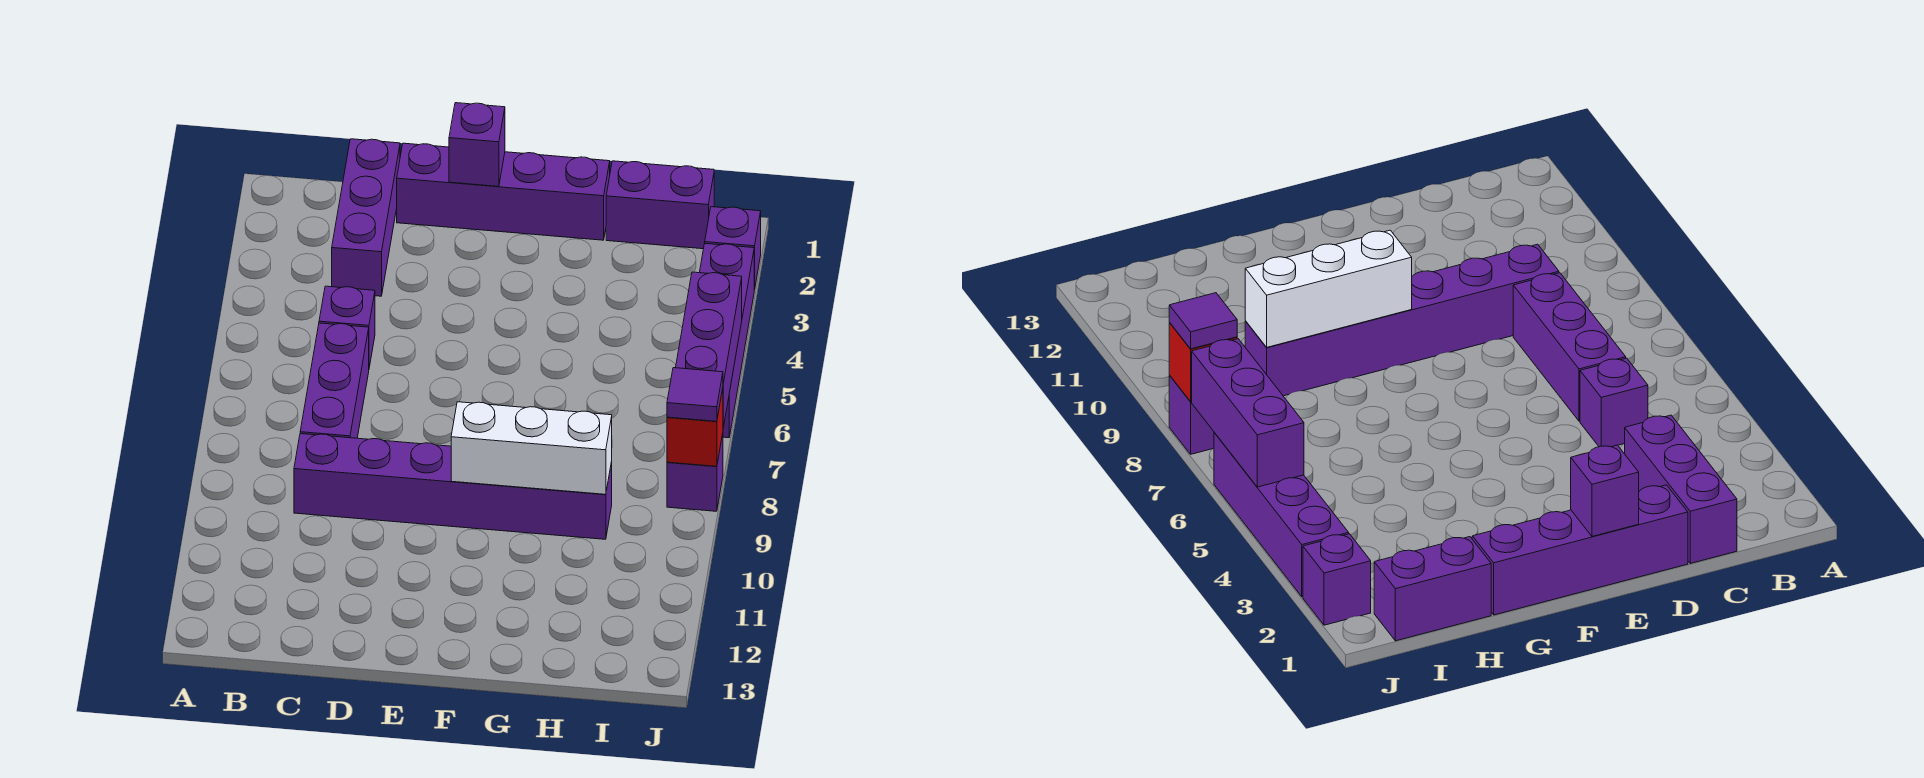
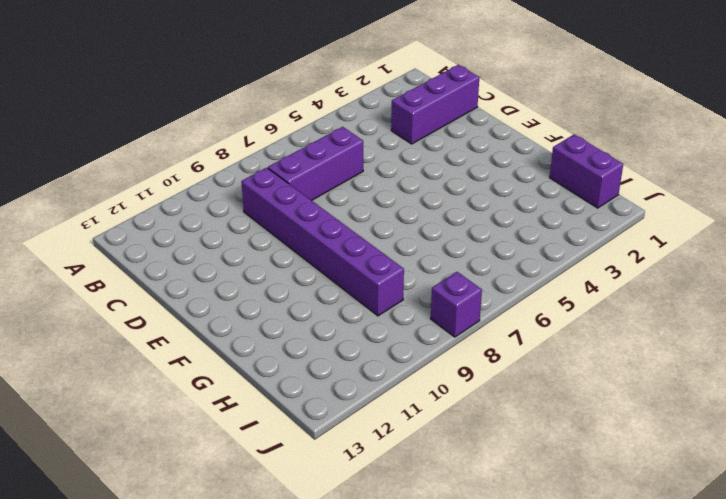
none -> purple 1x1 brick [319,286,375,367]
none -> purple 1x4 brick [397,143,610,240]
none -> purple 1x1 brick [705,207,761,290]

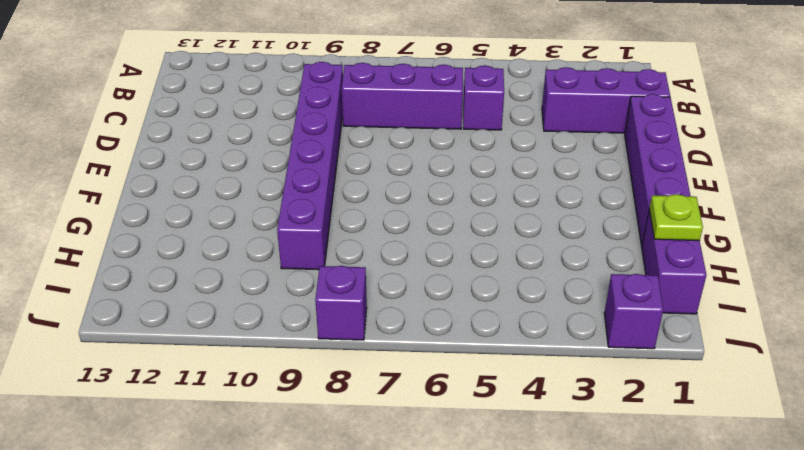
lime 1x1 plate [649,194,703,241] -> none
none -> purple 1x4 brick [699,243,754,438]
none -> purple 1x1 brick [449,103,505,186]
none -> white 1x3 brick [451,402,612,494]

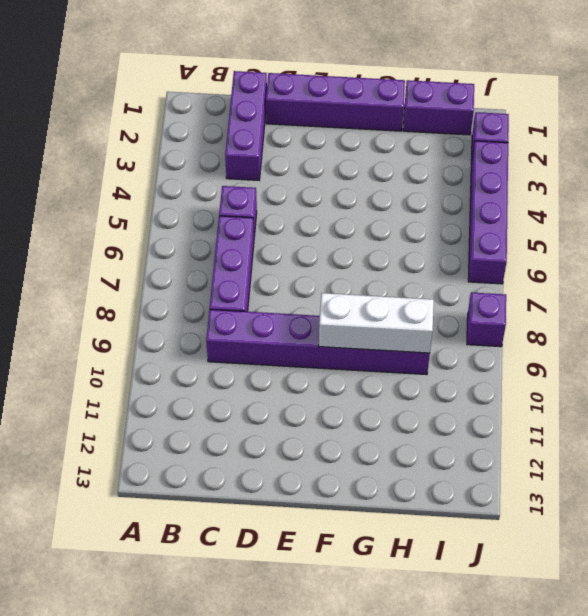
none -> purple 1x1 brick [449,103,505,186]
none -> purple 1x3 brick [676,272,742,428]
none -> red 1x1 brick [667,389,723,466]

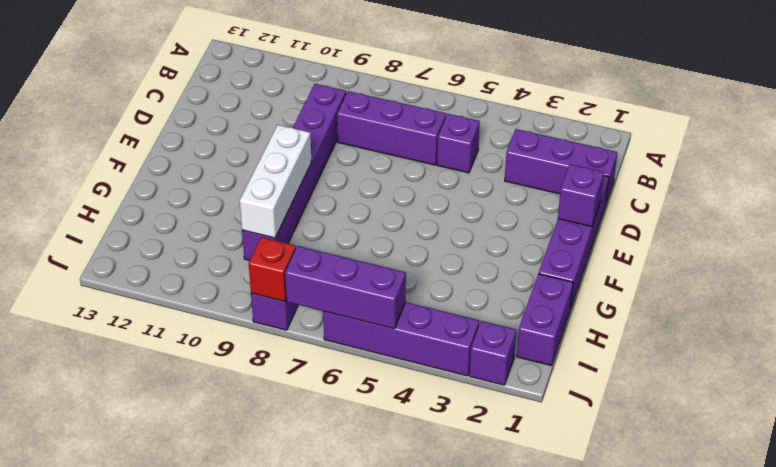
none -> purple 1x1 tile [667,368,723,421]

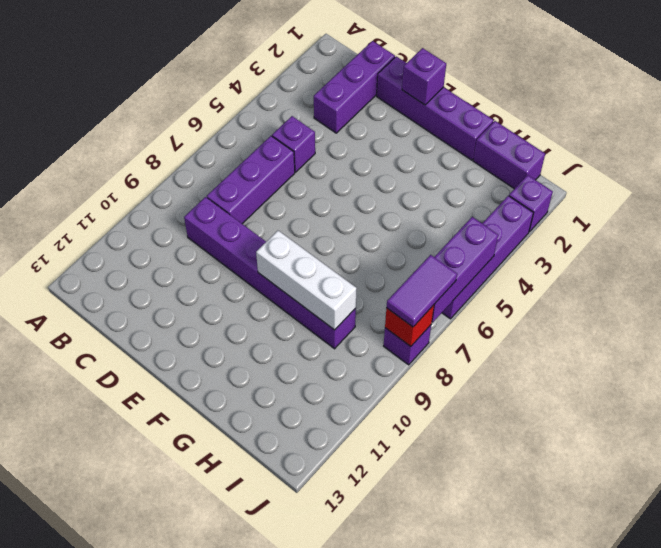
purple 1x2 tile [386,255,457,327] -> purple 1x1 tile [667,368,723,421]

